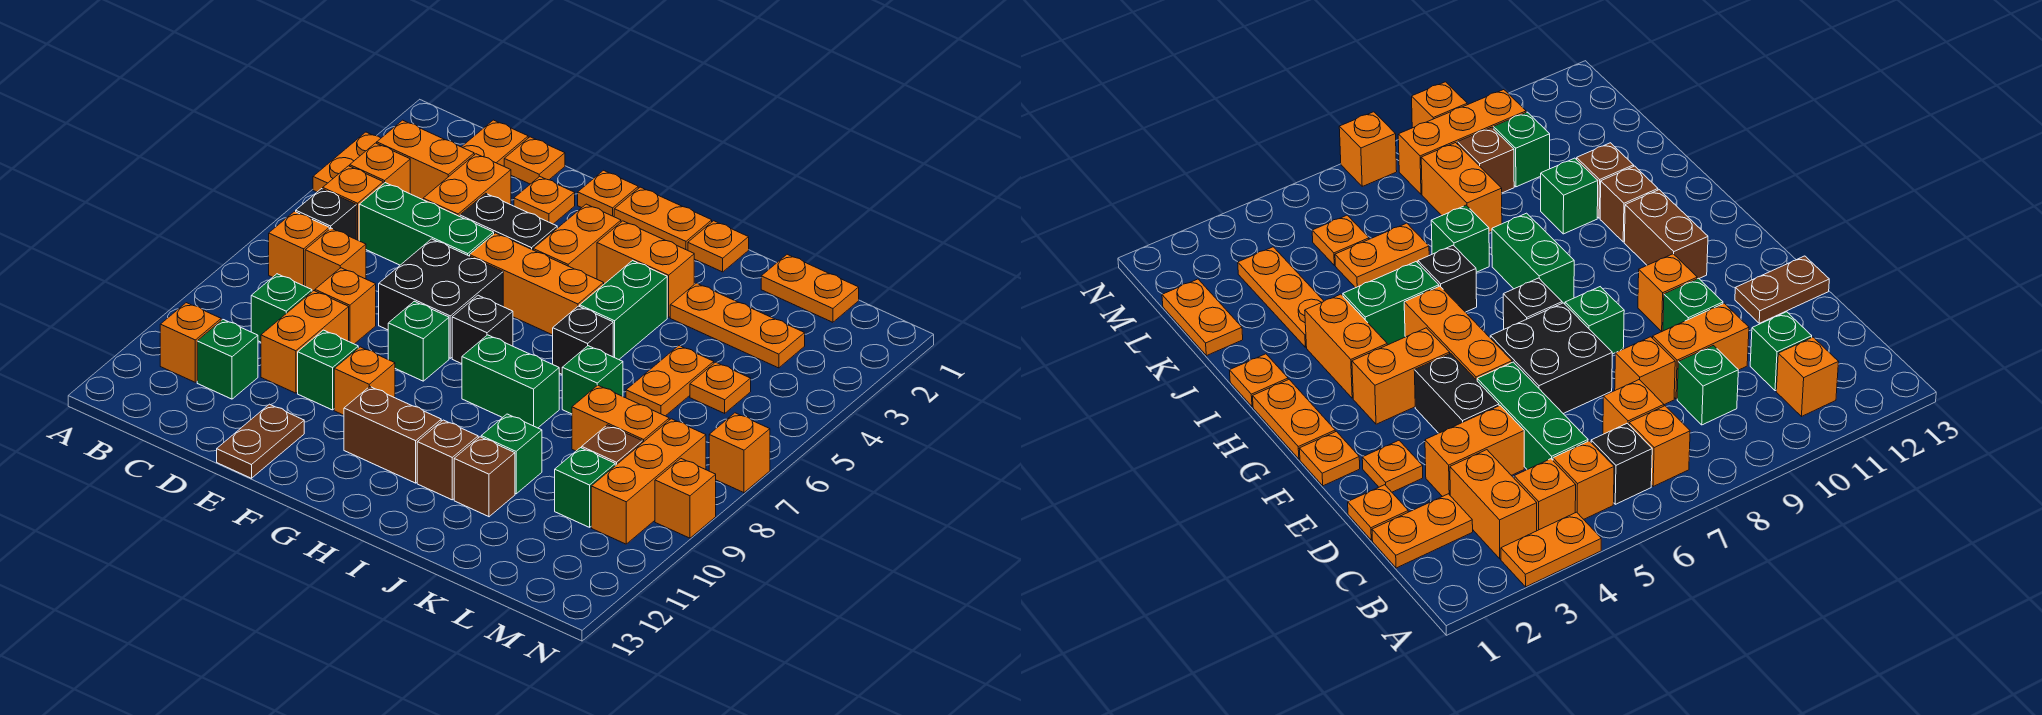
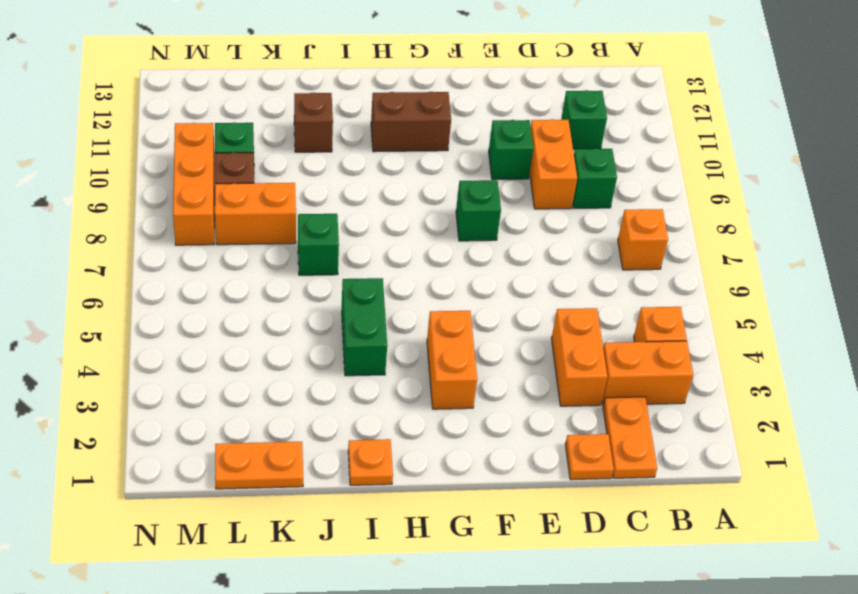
none -> orange 1x2 plate [313,132,381,192]
none -> orange 1x1 brick [323,166,383,241]
none -> black 1x1 brick [296,189,356,239]
none -> orange 1x1 brick [160,303,221,382]

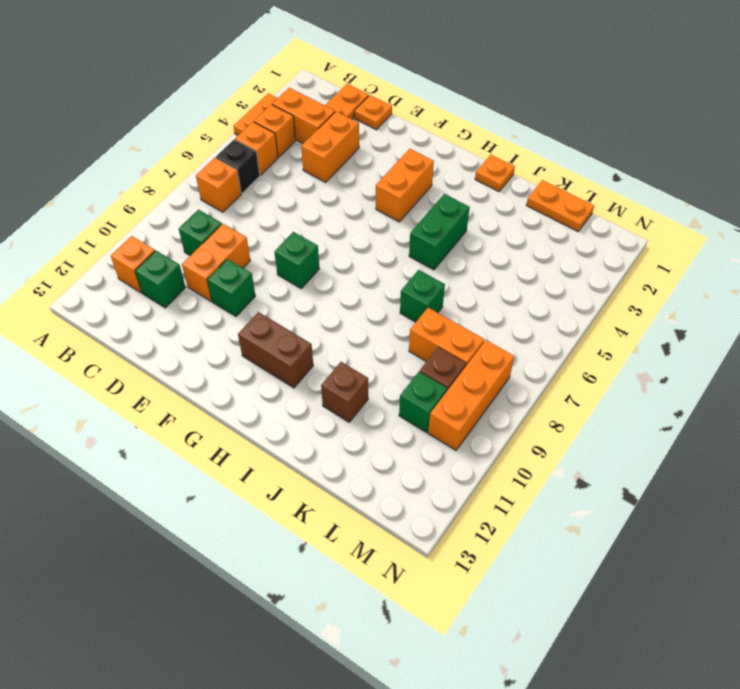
none -> green 1x3 brick [359,183,494,265]
none -> orange 1x1 brick [305,228,366,291]
none -> orange 1x1 brick [315,268,376,344]
none -> orange 1x1 plate [514,176,575,224]

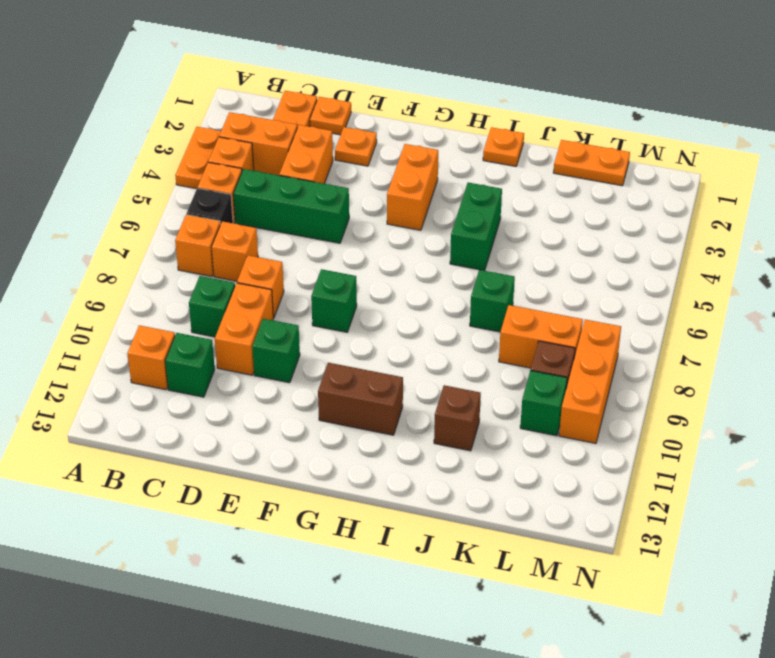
none -> black 1x2 brick [460,193,557,250]
none -> black 2x2 brick [379,239,503,358]
none -> brown 1x2 plate [217,404,304,478]
none -> orange 1x1 plate [578,170,638,217]

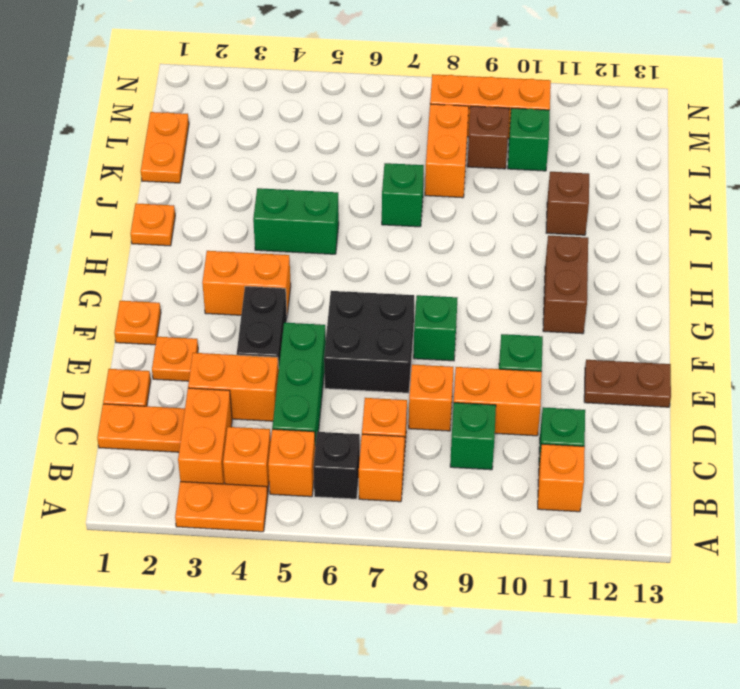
none -> orange 1x3 brick [470,233,604,335]
none -> orange 1x1 brick [334,347,395,415]
none -> orange 1x2 plate [614,187,712,250]
none -> black 1x1 brick [452,295,513,364]

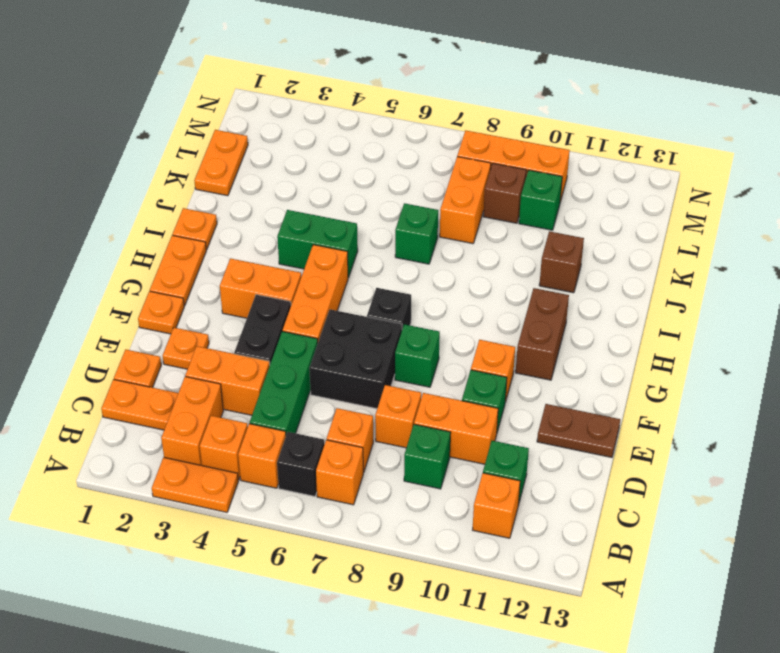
none -> orange 1x2 brick [597,221,694,318]
none -> green 1x2 brick [462,335,559,428]
none -> black 1x1 brick [553,306,613,374]
none -> brown 1x1 brick [417,420,478,500]

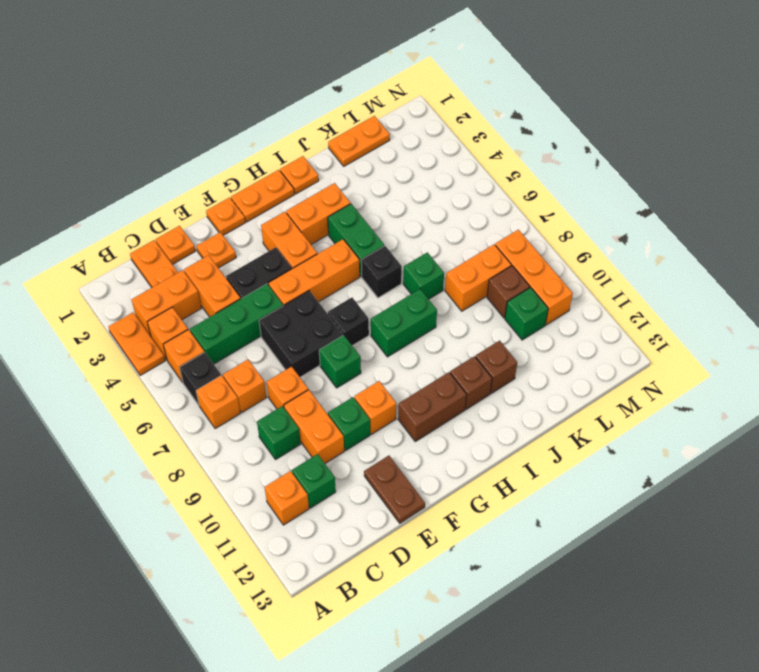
none -> orange 1x3 plate [670,283,805,368]
none -> green 1x1 brick [481,414,542,494]
none -> orange 1x2 plate [626,346,714,416]
none -> orange 1x1 plate [690,362,751,413]

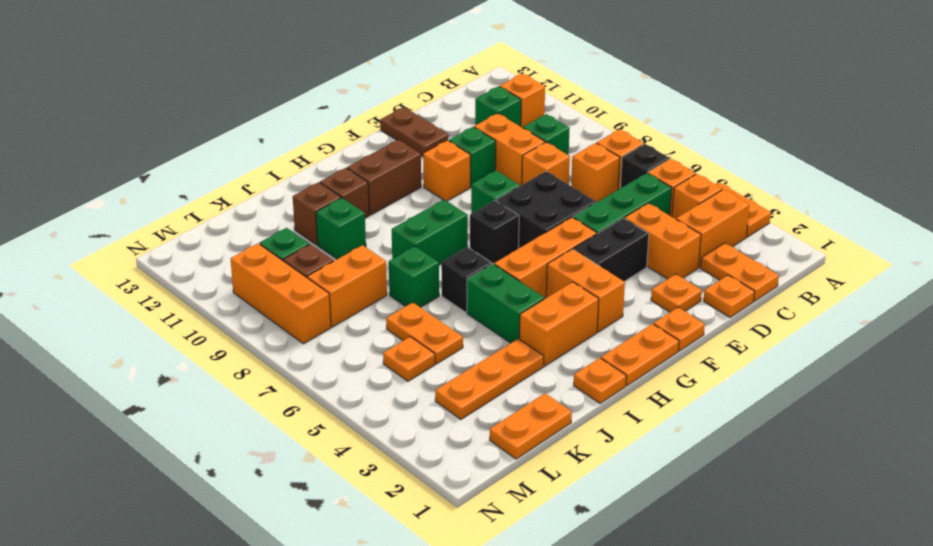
none -> orange 1x1 brick [709,413,770,493]
none -> orange 1x1 brick [655,459,716,538]

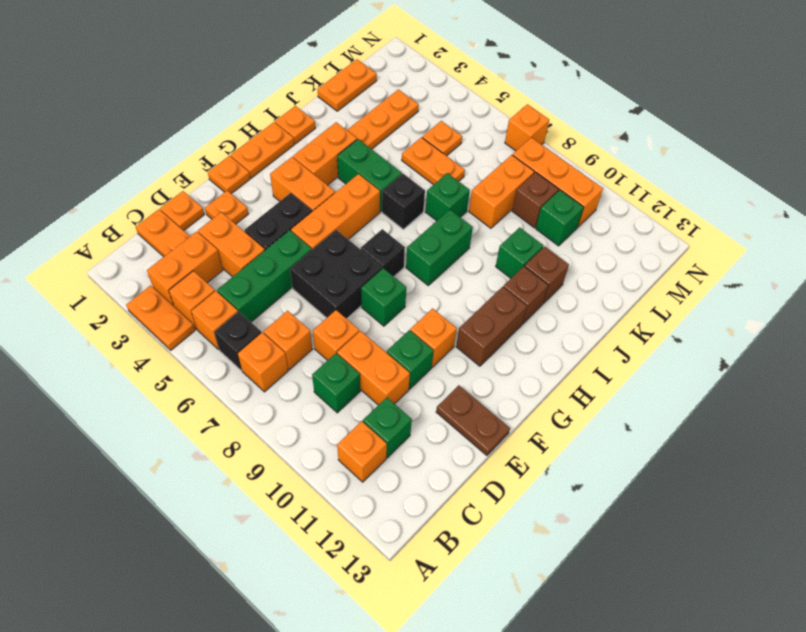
none -> orange 1x1 brick [655,459,716,538]

